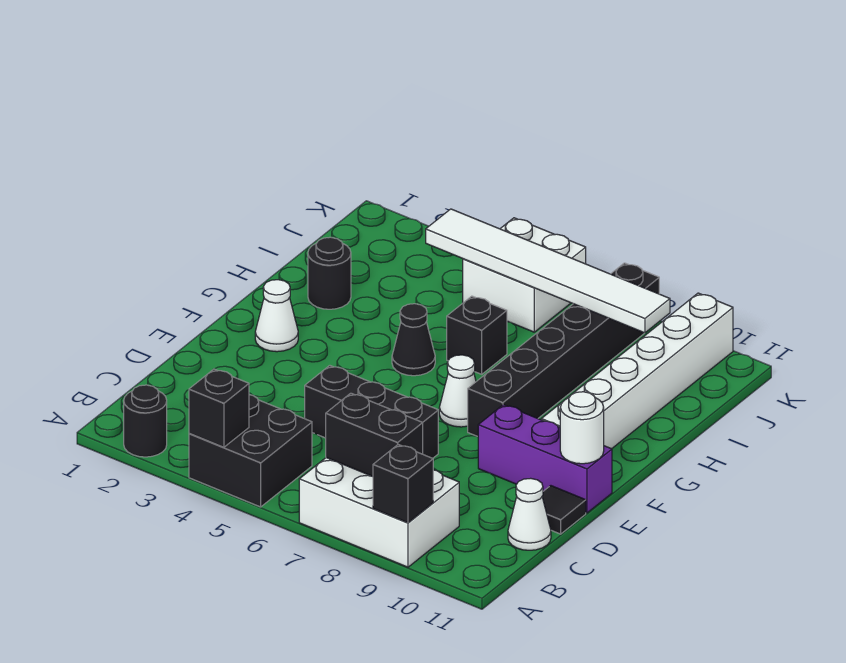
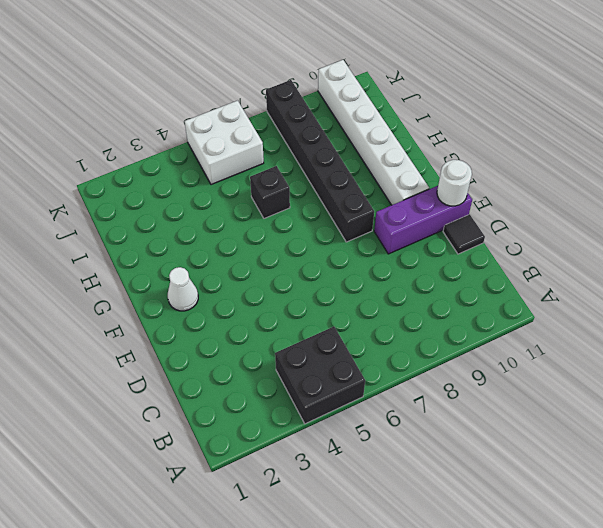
none -> black 1x1 round brick [124,385,167,457]
none -> white 2x3 brick [299,458,459,567]
none -> white 1x1 cone [508,478,551,550]

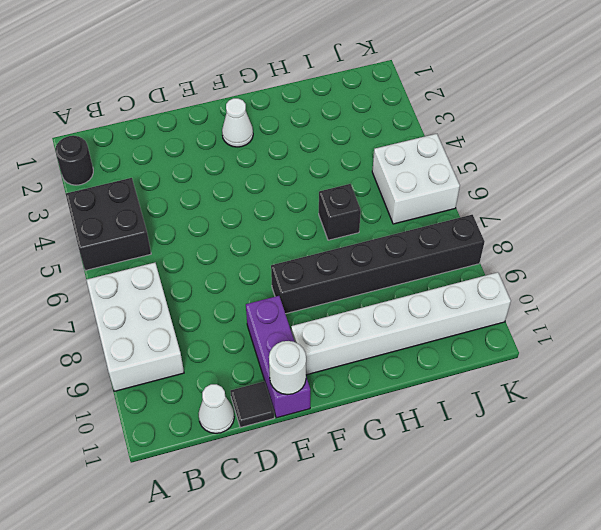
none -> black 1x3 brick [304,366,438,458]
none -> white 1x1 cone [439,355,476,427]
none -> black 1x1 cone [392,304,435,376]

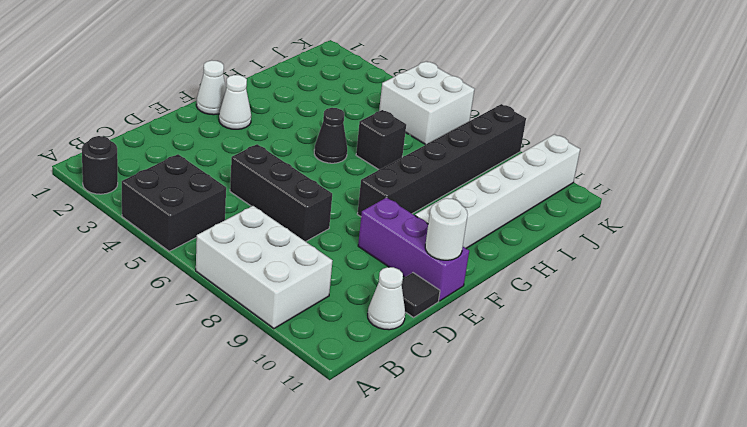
white 1x1 cone [196,60,226,115] -> white 1x1 cone moved to [439,355,476,427]
none -> black 1x1 round brick [308,237,351,309]
none -> black 1x1 brick [189,369,249,448]
none -> black 1x1 brick [373,445,433,523]

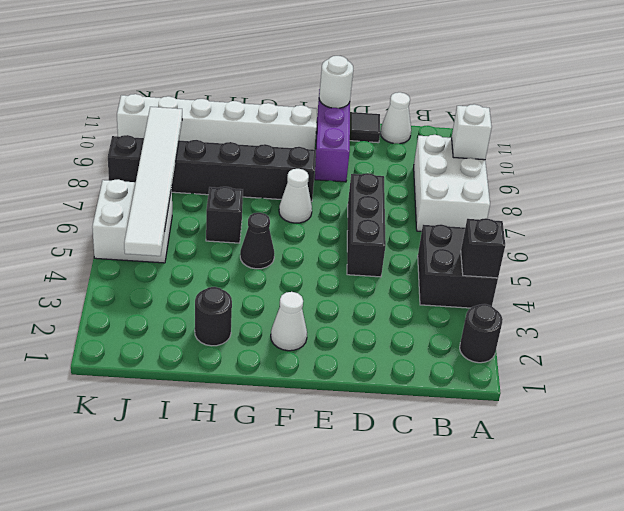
white 1x1 brick [452,104,492,160] -> black 1x1 brick [373,445,433,523]
none -> black 1x2 brick [326,393,423,476]

